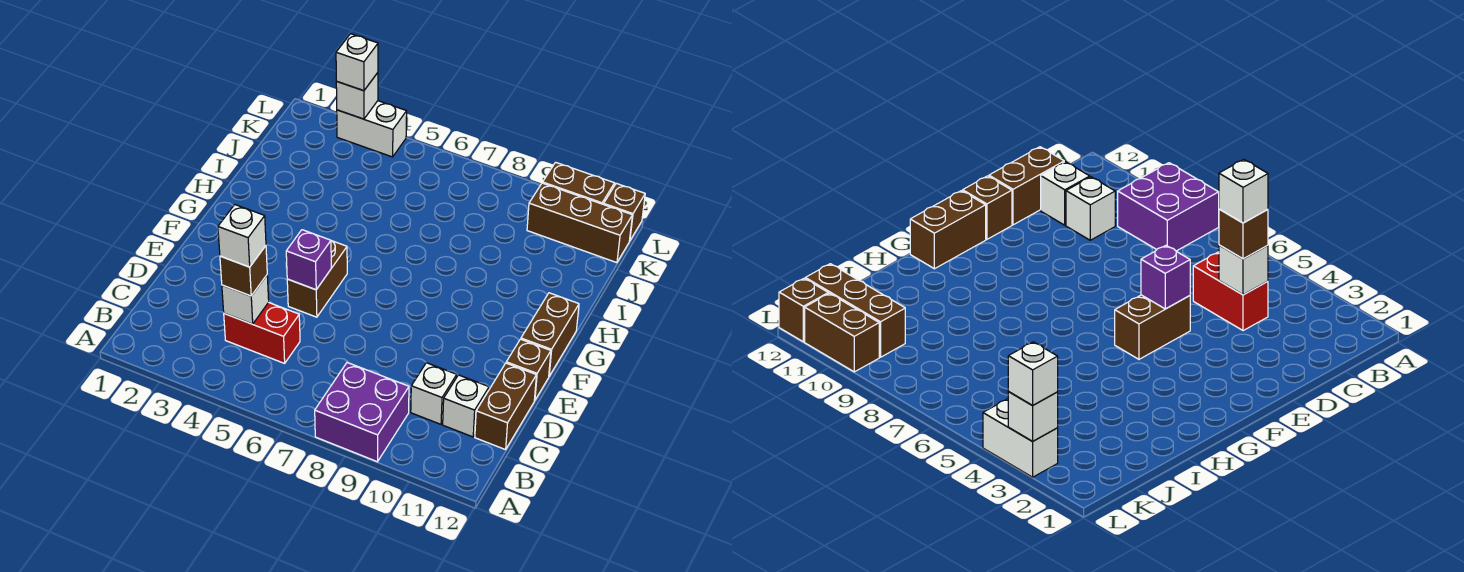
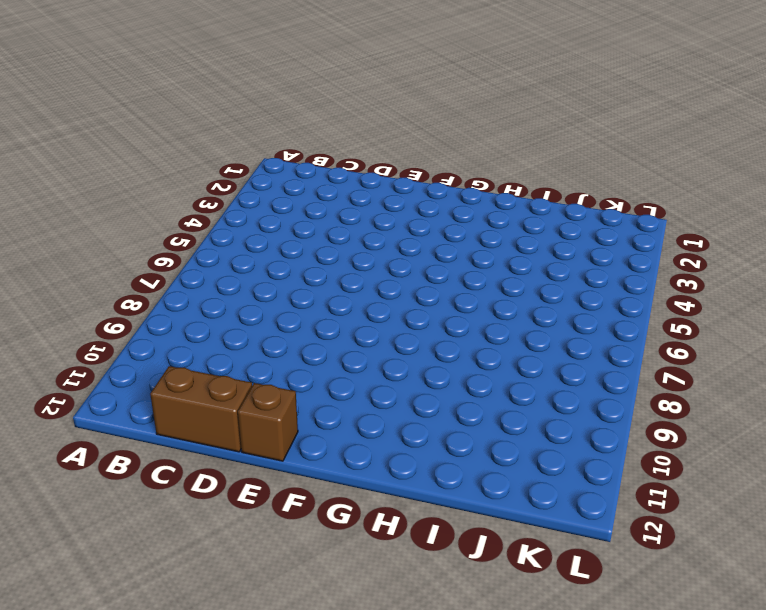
none -> purple 2x2 brick [315,363,409,462]
none -> red 1x2 brick [224,303,300,363]
none -> white 1x1 brick [411,363,457,424]

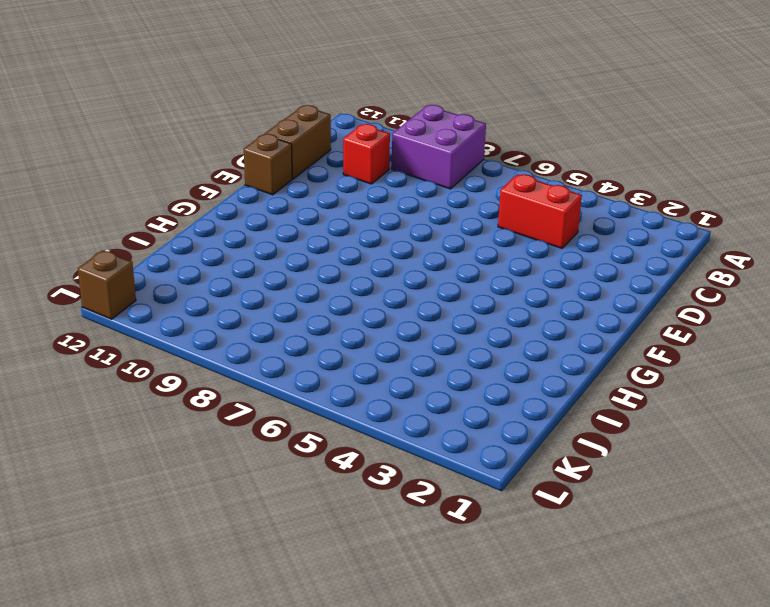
red 1x1 brick [343,124,390,184] -> white 1x1 brick [411,363,457,424]
none -> white 1x1 brick [443,375,489,437]
none -> brown 1x2 brick [287,241,347,317]
none -> brown 1x2 brick [521,293,579,376]

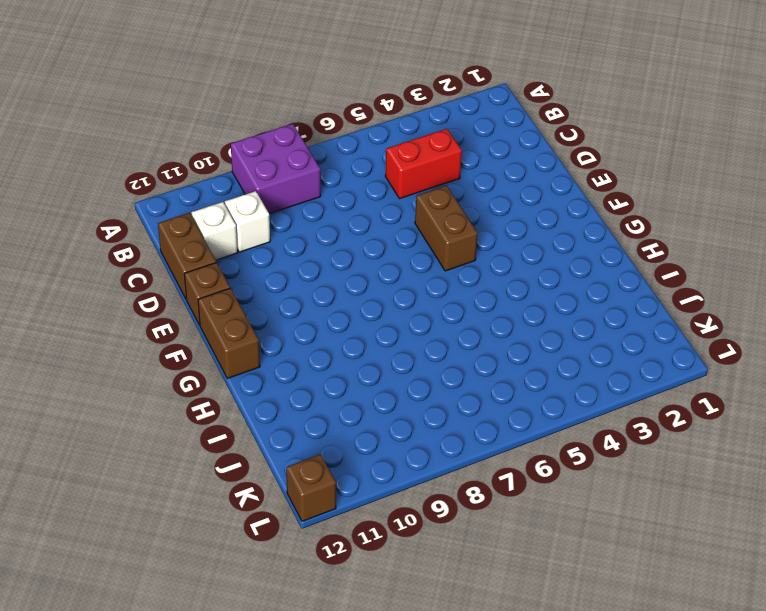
none -> brown 1x3 brick [527,183,632,263]
none -> white 1x2 brick [337,101,407,157]
none -> brown 1x2 brick [543,162,615,204]

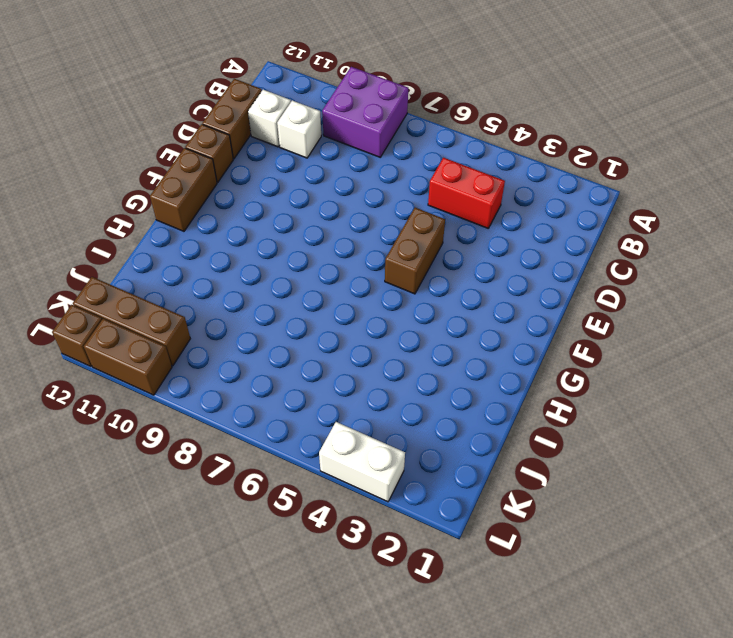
none -> white 1x1 brick [222,275,269,324]
none -> purple 1x1 brick [286,230,331,290]
none -> white 1x1 brick [336,73,378,119]

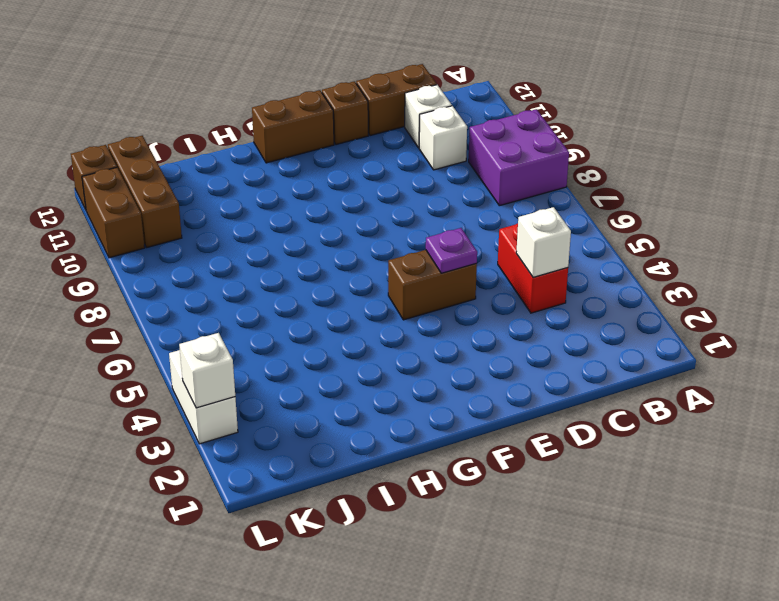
purple 1x1 plate [426,228,477,273] -> purple 1x1 brick [286,230,331,290]
none -> brown 1x1 brick [220,246,267,296]
none -> white 1x1 brick [336,34,378,91]
none -> white 1x1 brick [218,205,266,267]

